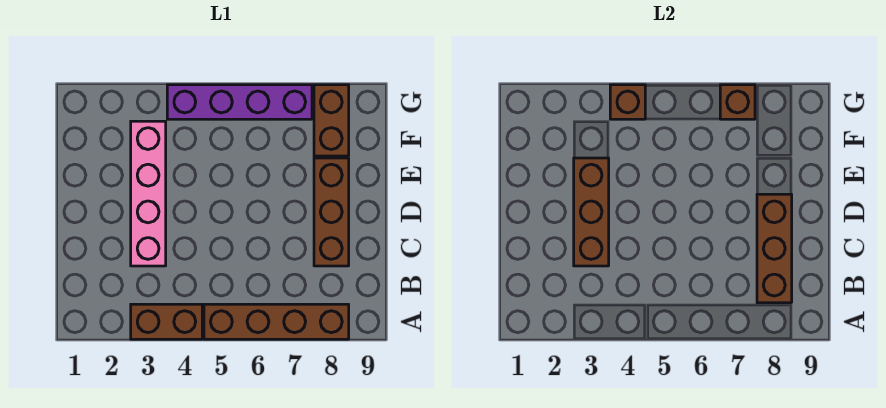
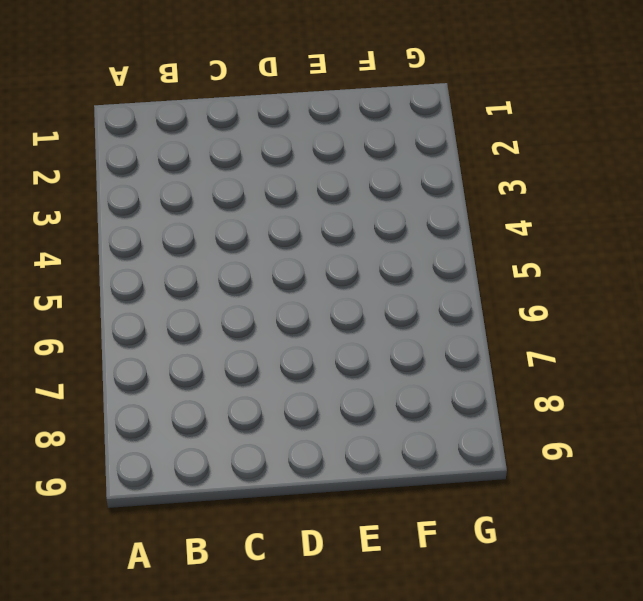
none -> brown 1x2 brick [131,304,202,339]
none -> brown 1x4 brick [204,304,349,339]

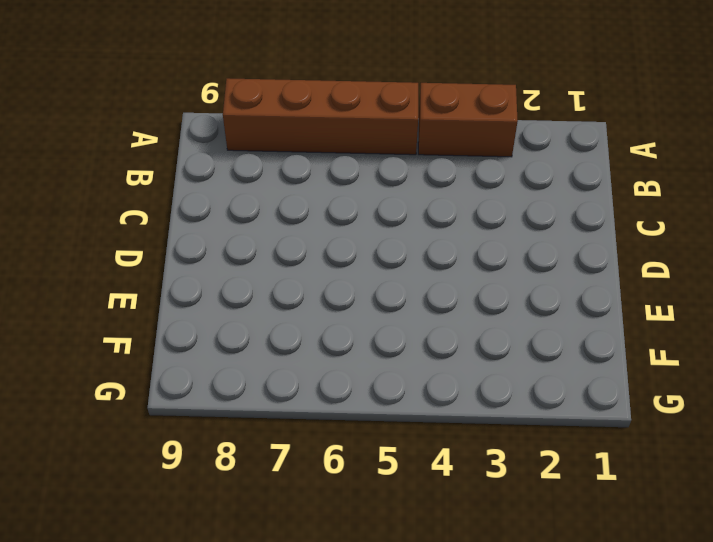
none -> pink 1x4 brick [131,121,166,266]
none -> brown 1x3 brick [314,158,349,266]

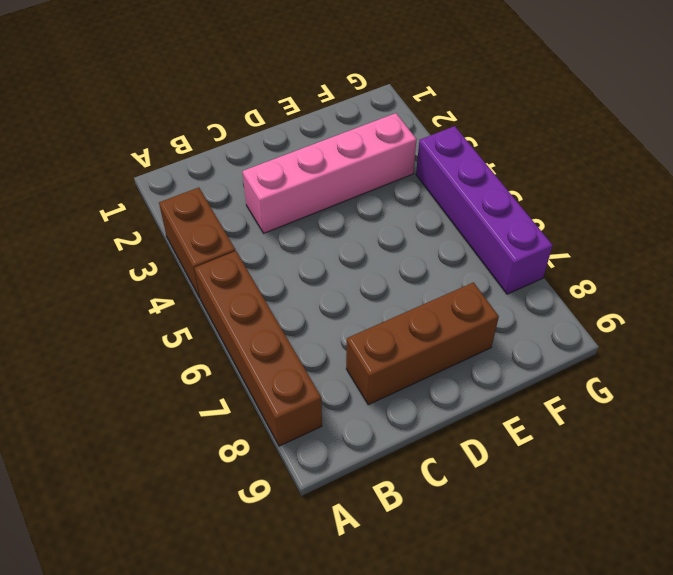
none -> brown 1x2 brick [314,85,349,156]
none -> brown 1x3 brick [757,194,792,303]

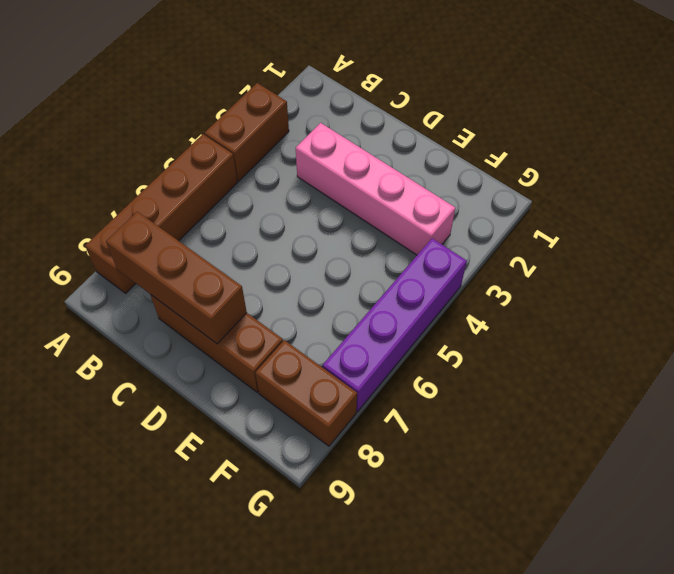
none -> brown 1x3 brick [574,158,609,266]
none -> brown 1x1 brick [610,85,645,119]

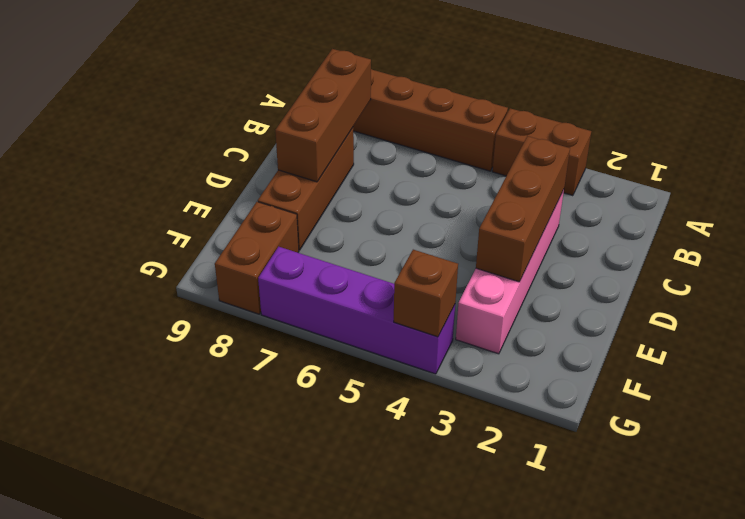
none -> brown 1x1 brick [720,85,755,119]

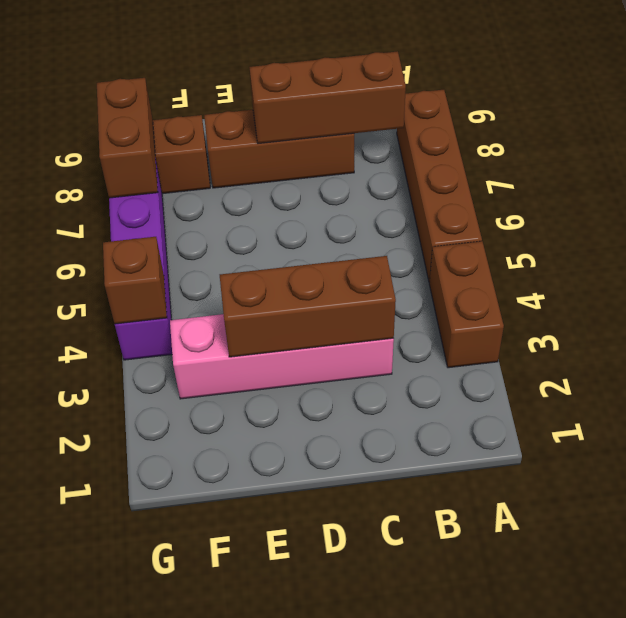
brown 1x2 brick [97,78,158,198] -> brown 1x1 brick [720,85,755,119]

